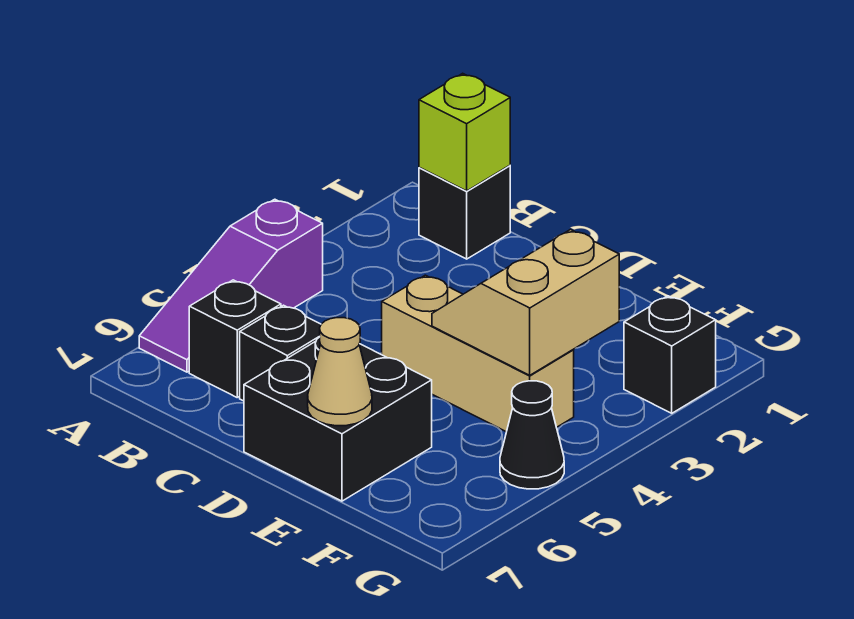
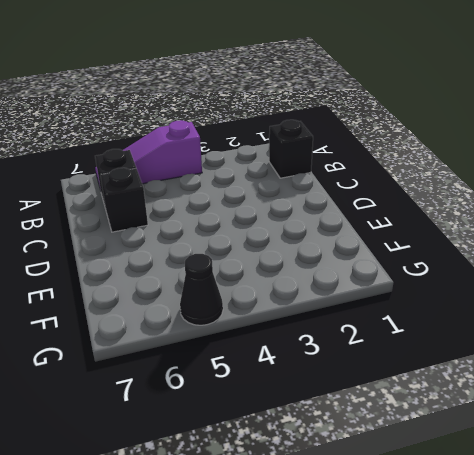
none -> tan 1x3 brick [382,275,574,432]
none -> black 2x2 brick [244,337,432,501]

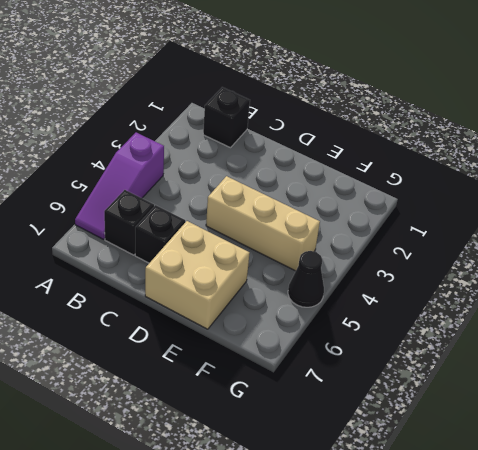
tan 2x2 brick [145,221,250,329] -> black 2x2 brick [244,337,432,501]
none -> black 1x1 brick [624,296,716,413]
none -> lime 1x1 brick [419,73,510,191]

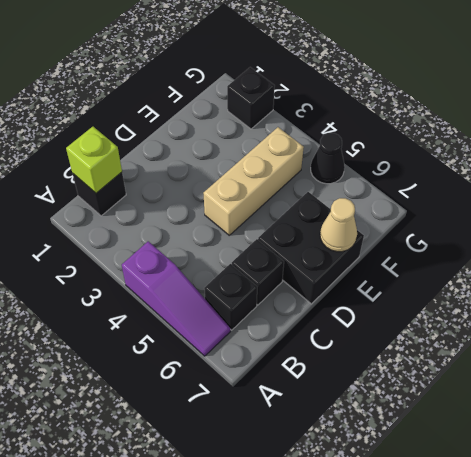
none -> tan 2x2 slope [432,230,619,375]

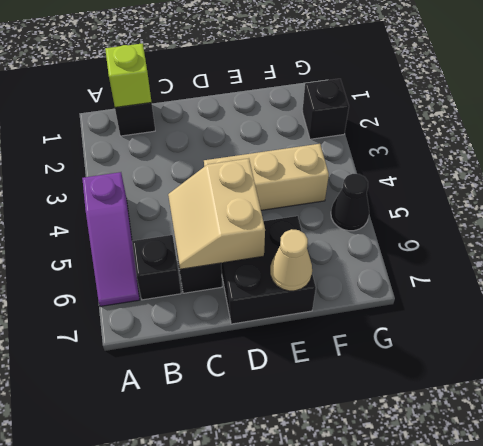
tan 2x2 slope [168,158,265,269] -> tan 2x2 slope moved to [432,230,619,375]

